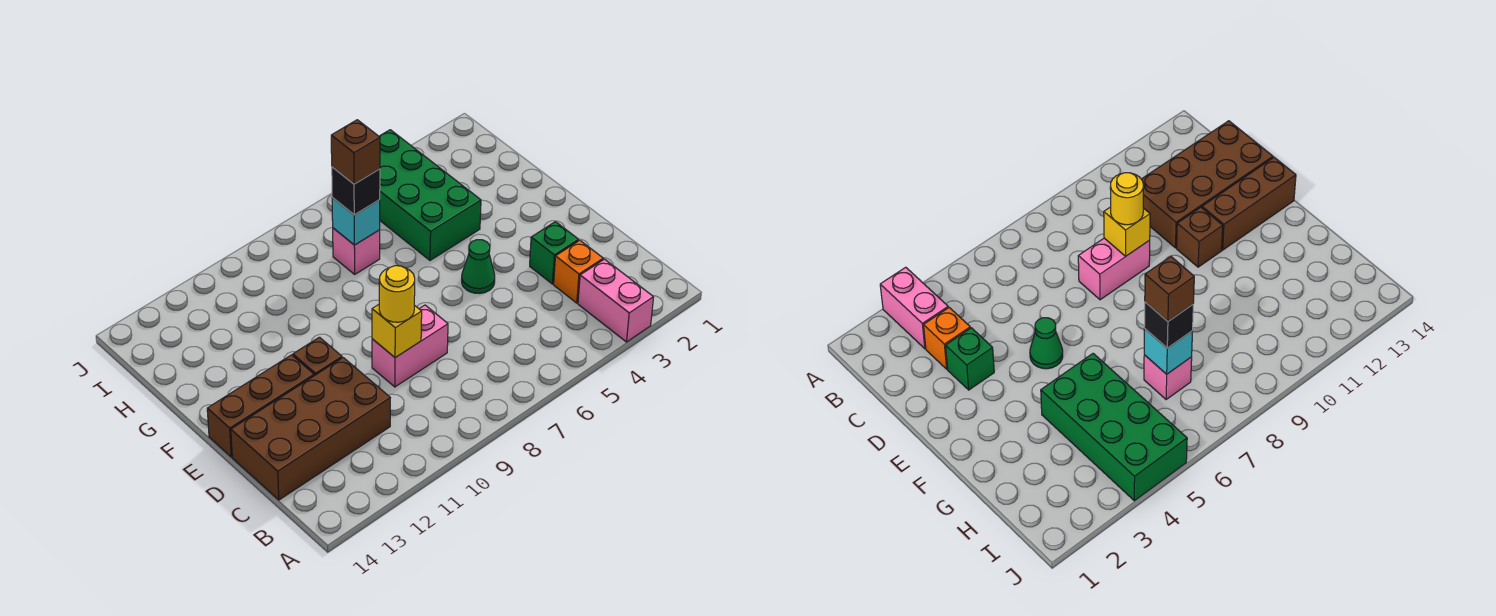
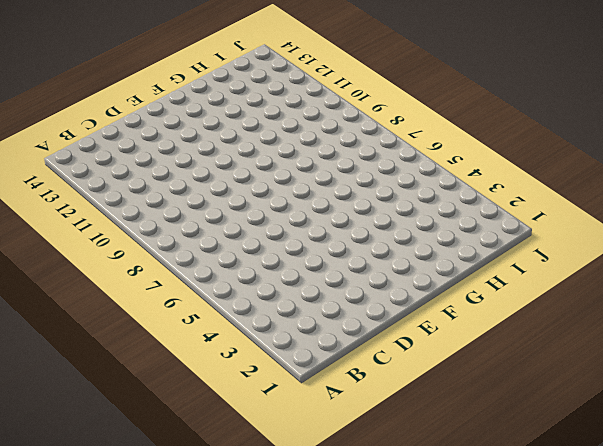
none -> pink 1x2 brick [578,259,654,342]
none -> orange 1x1 brick [554,240,603,303]
none -> brown 2x4 brick [231,358,390,500]

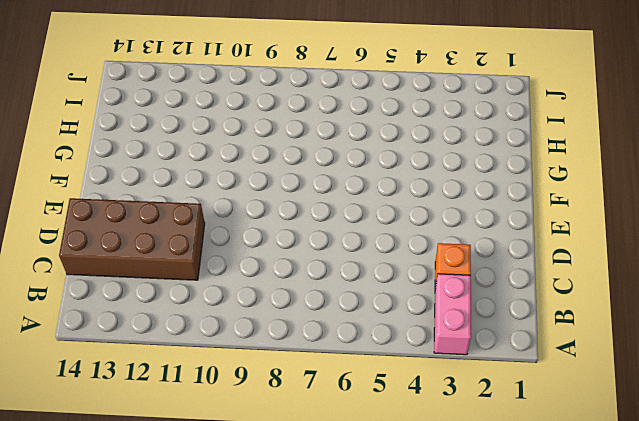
none -> green 1x1 brick [530,222,579,284]
none -> pink 1x2 brick [372,305,448,387]
none -> green 1x1 cone [462,240,495,293]

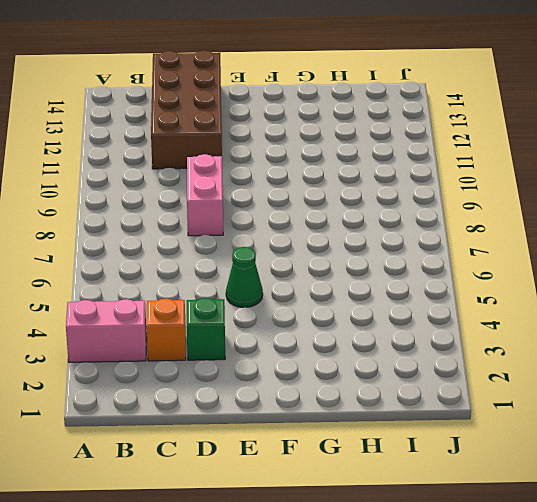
none -> brown 1x1 brick [293,337,342,376]
none -> brown 1x3 brick [207,355,314,457]
none -> green 2x4 brick [379,130,481,260]

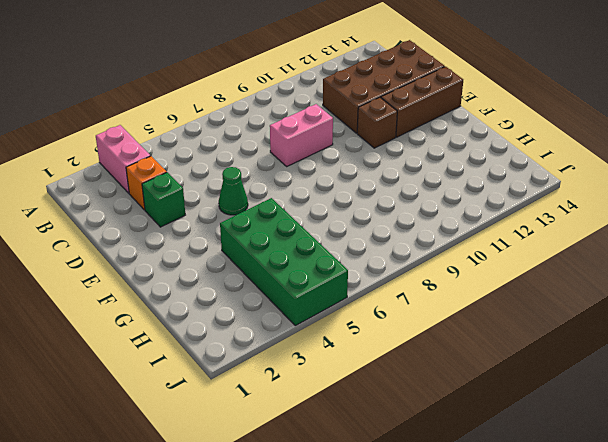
none -> pink 1x1 brick [333,228,380,274]
none -> yellow 1x1 brick [372,305,422,358]
none -> cyan 1x1 brick [332,198,380,245]

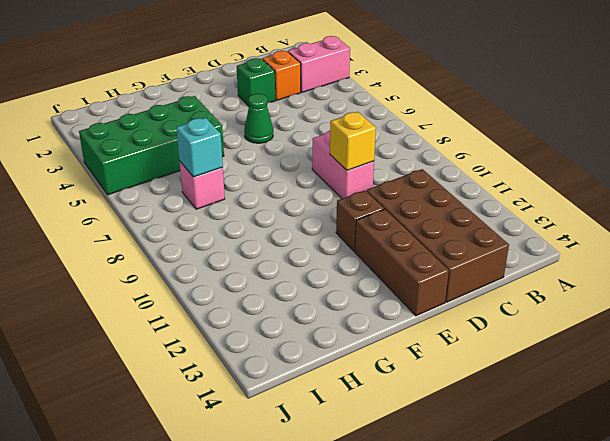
none -> yellow 1x1 round brick [379,266,415,322]
none -> black 1x1 brick [332,167,380,215]
none -> brown 1x1 brick [331,120,380,184]

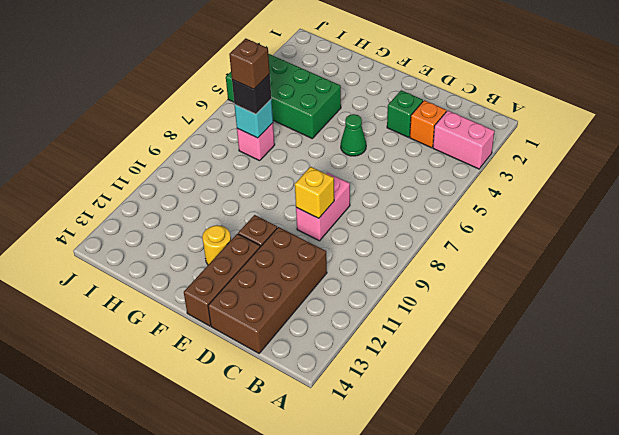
yellow 1x1 round brick [202,225,231,265] -> yellow 1x1 round brick moved to [379,266,415,322]

